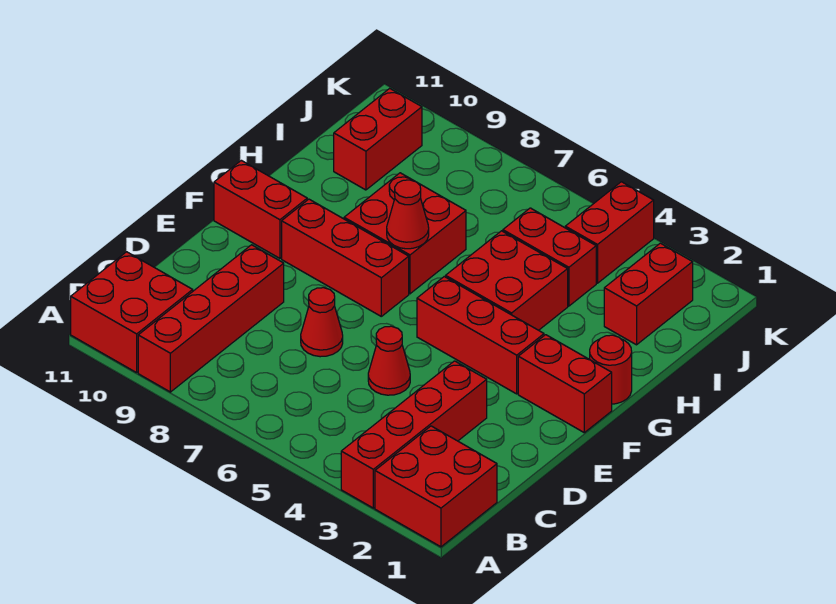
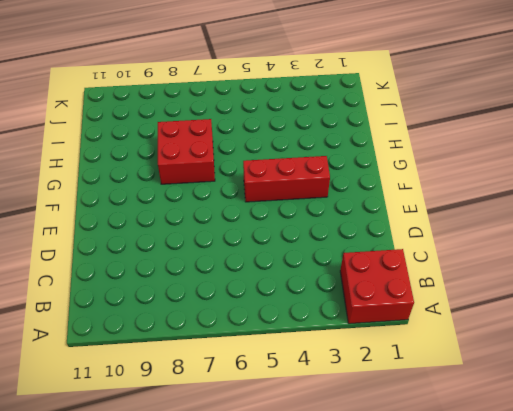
none -> red 1x4 brick [341,361,487,508]
none -> red 1x4 brick [138,245,284,392]
none -> red 2x2 brick [71,252,193,373]

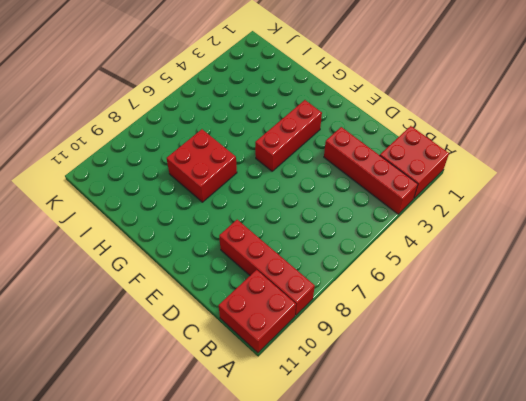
none -> red 1x1 cone [368,326,410,395]
none -> red 1x1 cone [301,288,343,357]
none -> red 1x2 brick [518,335,612,433]

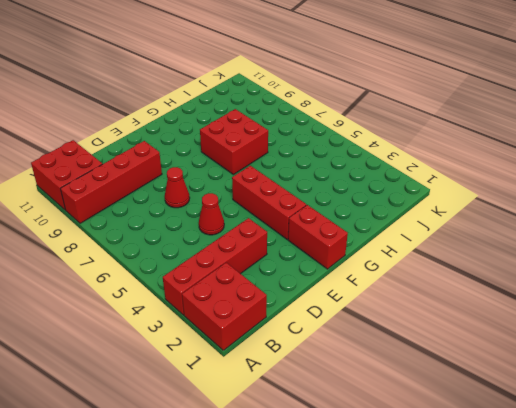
none -> red 1x3 brick [282,199,409,316]
none -> red 1x2 brick [214,160,307,258]
none -> red 1x1 round brick [590,335,632,404]

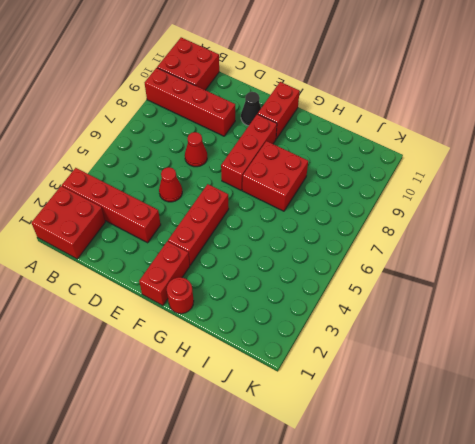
black 1x1 cone [241,92,261,126] -> none
none -> red 2x2 brick [446,231,568,330]
none -> red 1x2 brick [604,243,693,345]
none -> red 1x2 brick [503,208,596,306]

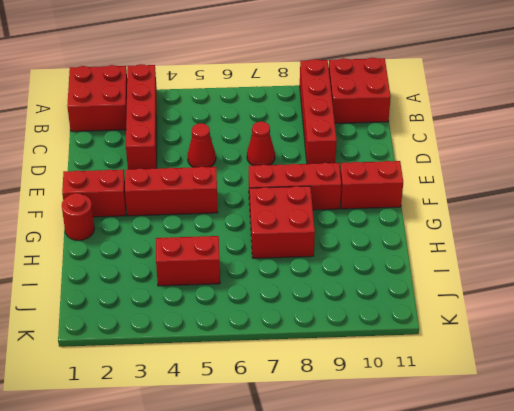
none -> red 2x2 brick [446,231,568,330]
none -> red 1x2 brick [604,243,693,345]
none -> red 1x2 brick [334,88,422,190]

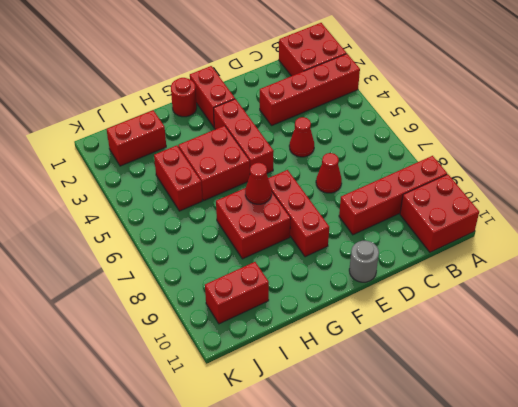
grey 1x1 round brick [349,241,379,282] -> none
none -> red 1x2 brick [214,160,307,258]
none -> red 1x2 brick [565,182,654,283]

